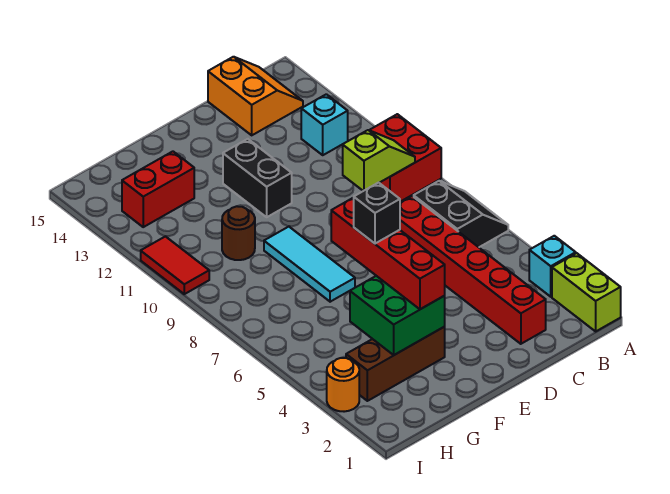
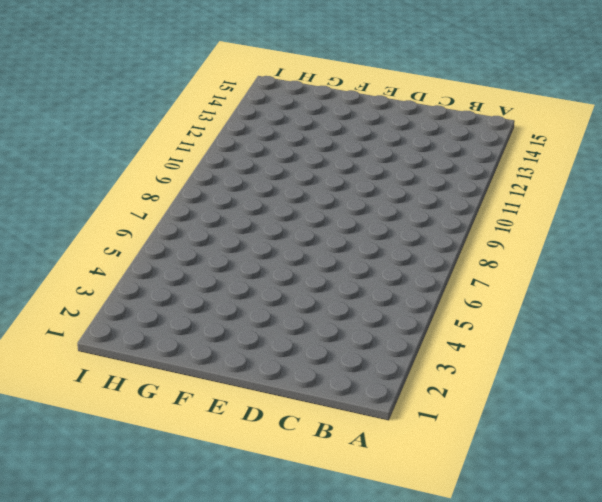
none -> lime 1x2 brick [552,253,621,331]
none -> cyan 1x1 brick [529,236,576,297]
none -> black 2x2 slope [414,181,508,247]

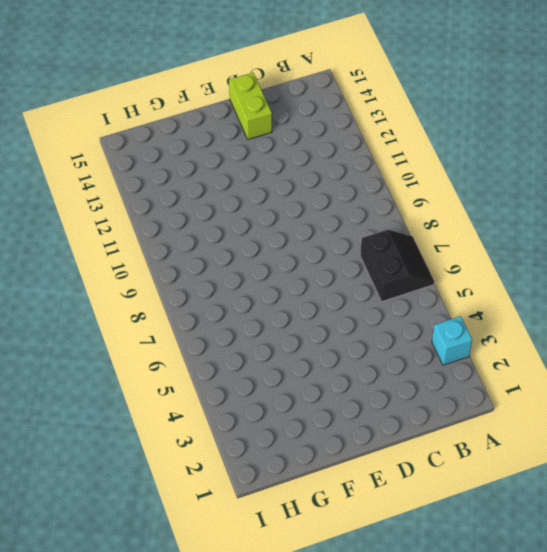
lime 1x2 brick [229,73,272,139] -> lime 1x2 brick moved to [552,253,621,331]
none -> red 2x2 brick [370,114,441,202]
none -> cyan 1x1 brick [301,94,348,155]
none -> orange 2x2 slope [208,57,303,135]

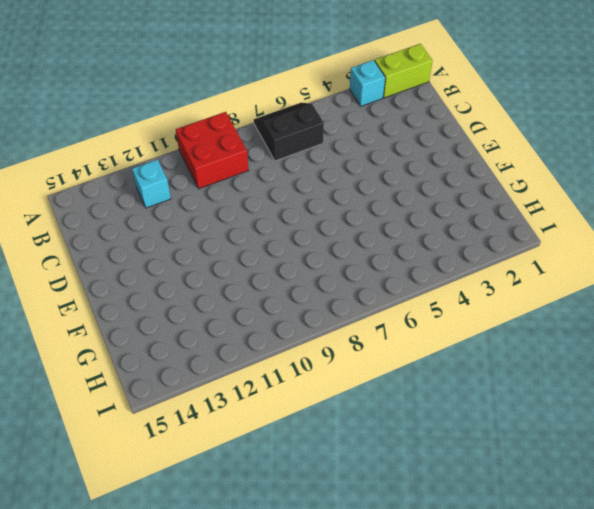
none -> orange 2x2 slope [208,57,303,135]
none -> red 1x6 brick [400,196,546,344]
none -> black 1x2 brick [223,139,292,217]

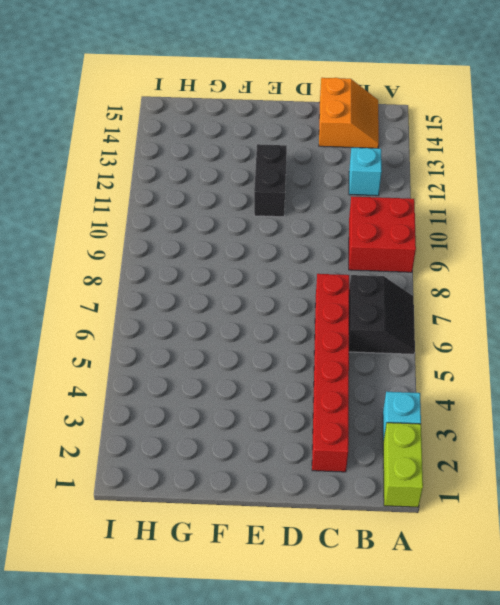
none -> brown 1x3 brick [346,327,445,401]
none -> cyan 1x3 tile [264,227,355,302]
none -> brown 1x1 round brick [222,206,255,260]

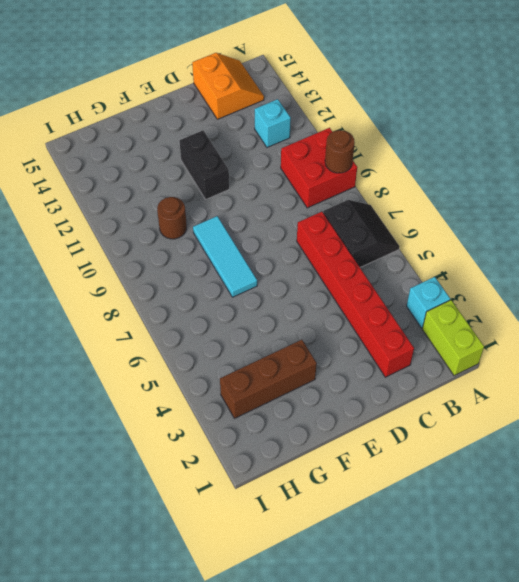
brown 1x1 round brick [325,130,355,173] -> none
none -> red 1x2 brick [122,151,194,227]
none -> orange 1x1 round brick [327,358,359,412]
none -> red 1x2 tile [141,237,209,294]

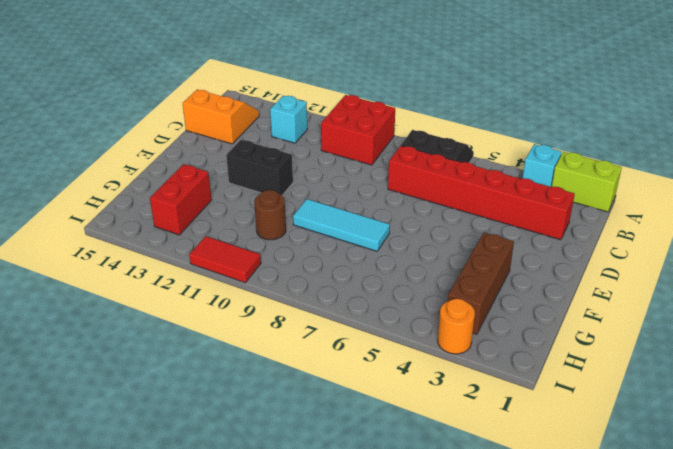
none -> lime 1x2 slope [343,130,415,191]
none -> green 2x2 brick [350,276,445,355]
none -> red 1x4 brick [331,198,445,309]

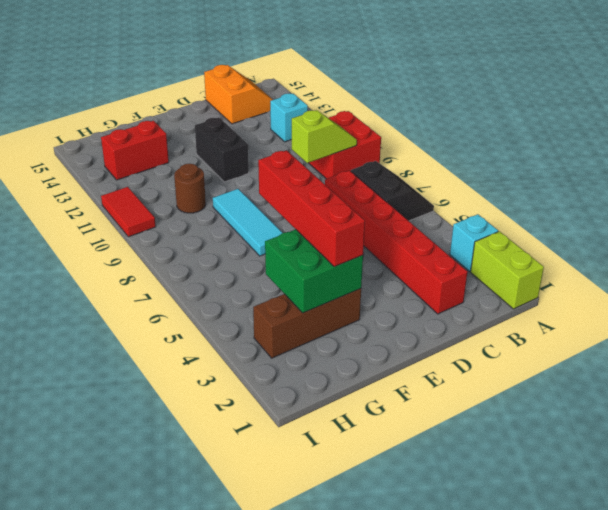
none -> orange 1x1 round brick [327,358,359,412]
none -> black 1x1 brick [354,183,400,244]

